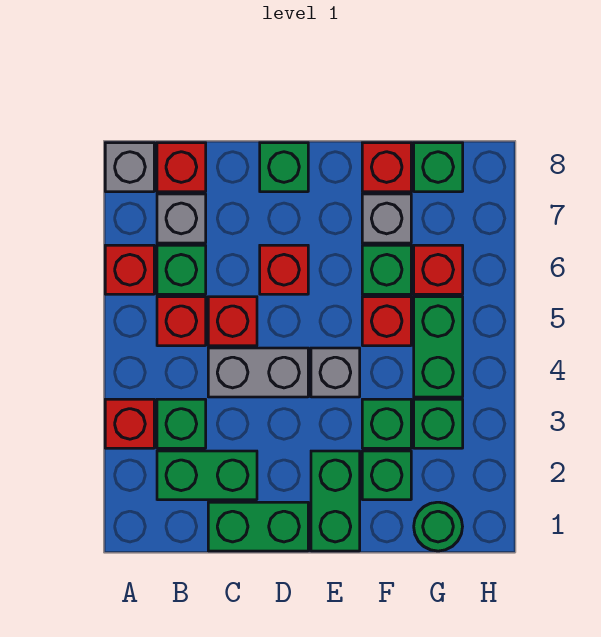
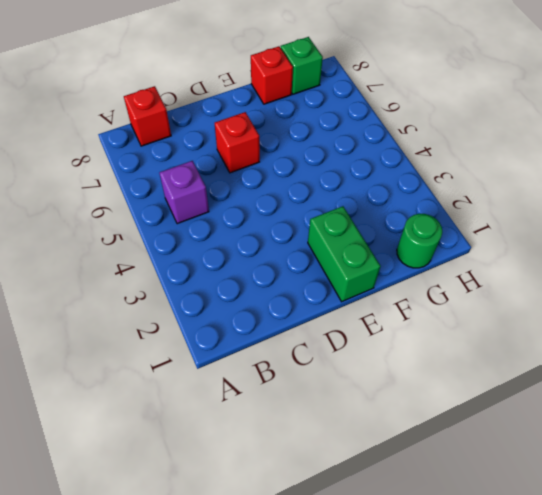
purple 1x1 brick [160,161,209,224] -> red 1x1 brick [157,297,206,346]
none -> red 1x1 brick [105,399,154,448]
none -> red 1x1 brick [105,245,154,294]
none -> grey 1x1 brick [105,143,154,192]

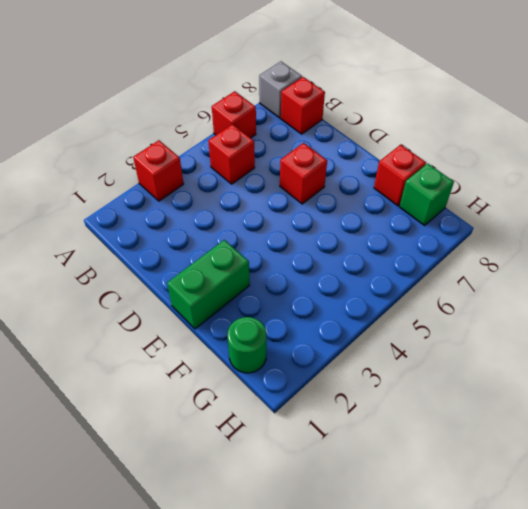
none -> green 1x2 brick [157,451,257,500]
none -> green 1x1 brick [157,399,206,448]
none -> green 1x1 brick [157,245,206,294]

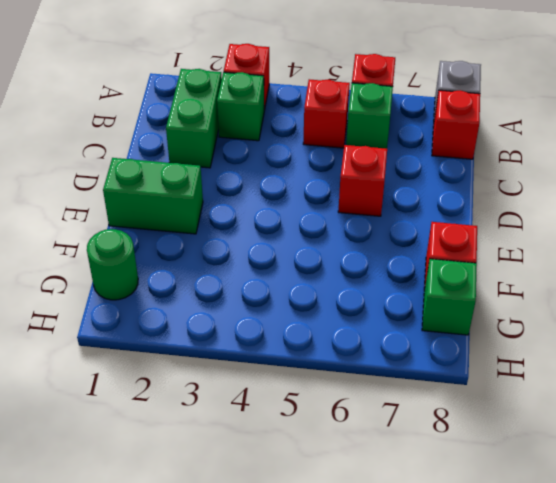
none -> grey 1x1 brick [157,194,206,243]
none -> green 1x2 brick [208,502,308,551]
none -> grey 1x2 brick [208,348,308,397]

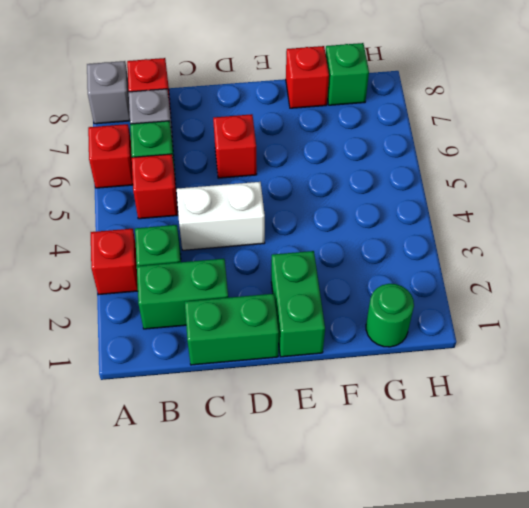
white 1x2 brick [177,182,265,250] -> grey 1x2 brick [208,348,308,397]
none -> red 1x1 brick [208,297,257,346]
none -> green 1x1 brick [260,143,308,192]
none -> grey 1x1 brick [311,348,360,397]

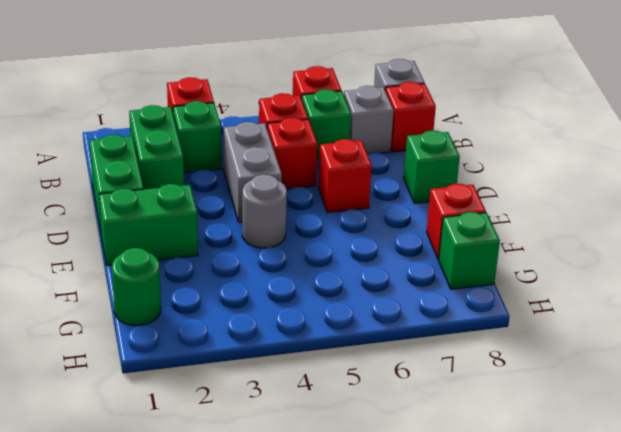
grey 1x1 round brick [242,175,287,248] -> grey 1x1 brick [311,348,360,397]
none -> green 1x1 brick [362,451,411,500]
none -> green 1x1 brick [362,399,411,448]
none -> red 1x1 brick [362,297,411,346]

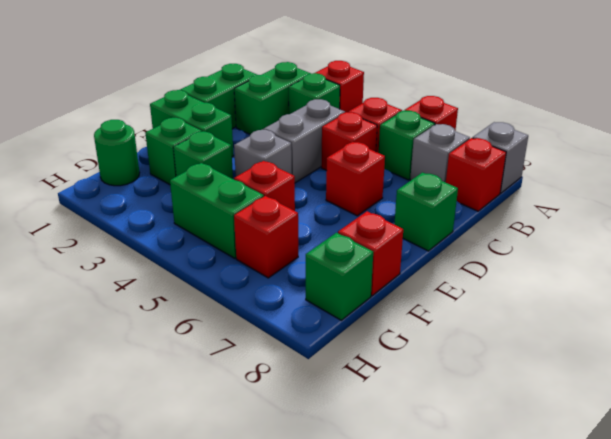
none -> green 1x1 brick [362,245,411,294]
none -> grey 1x1 brick [362,194,411,243]
none -> green 1x1 brick [414,399,463,448]

